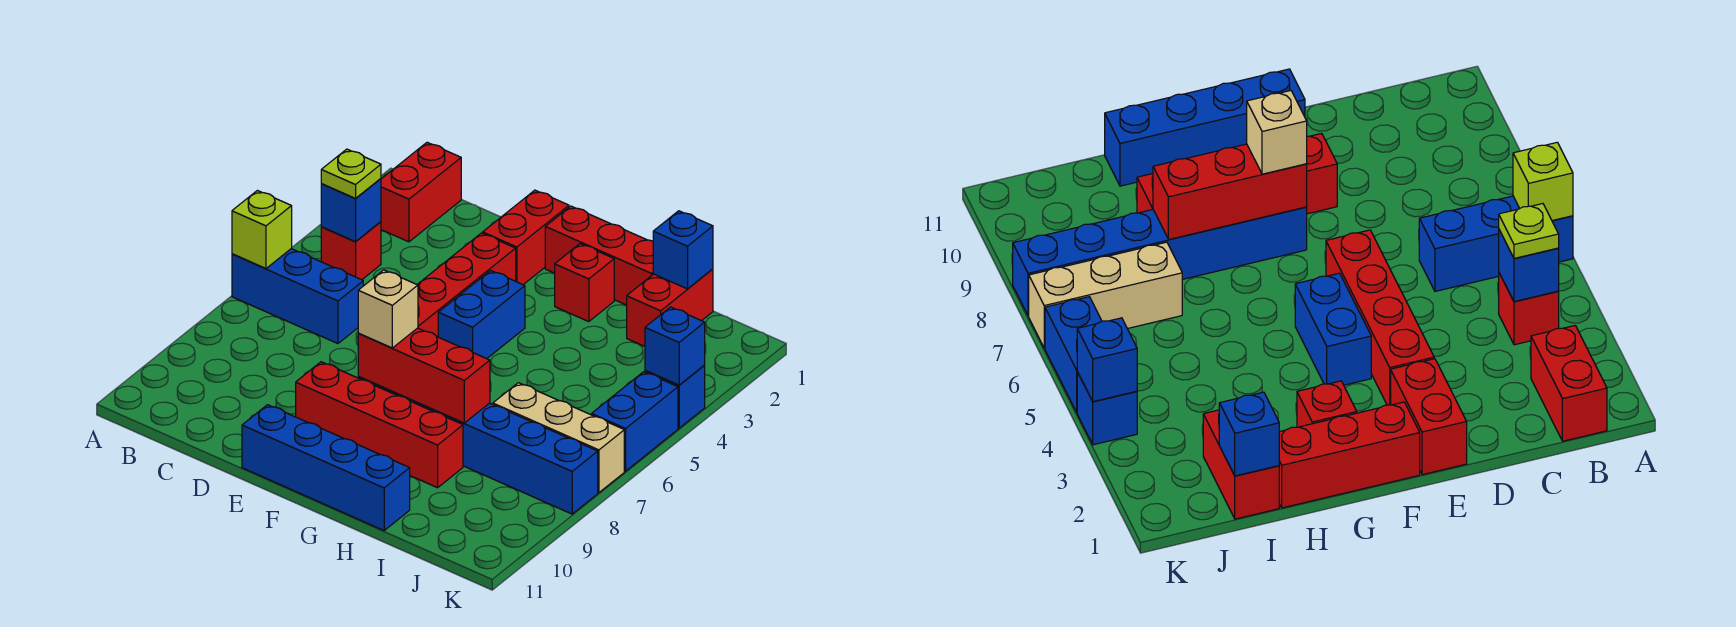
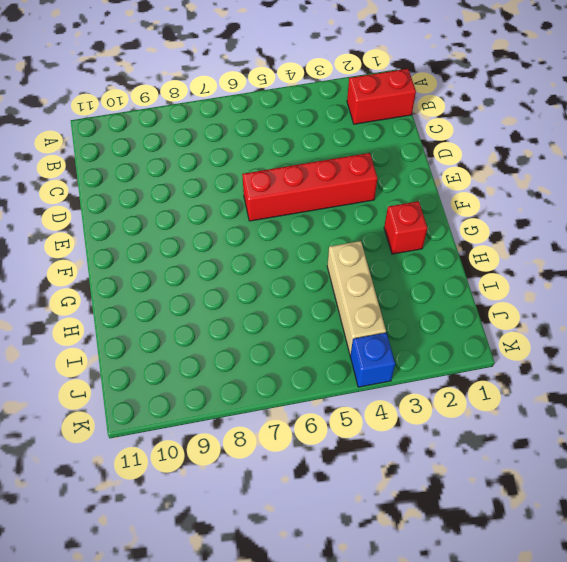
tan 1x3 brick [327,241,386,355] -> tan 1x3 brick moved to [493,383,624,493]
none -> blue 1x3 brick [232,249,363,344]
none -> red 1x1 brick [321,222,381,280]
none -> red 1x2 brick [483,190,569,285]

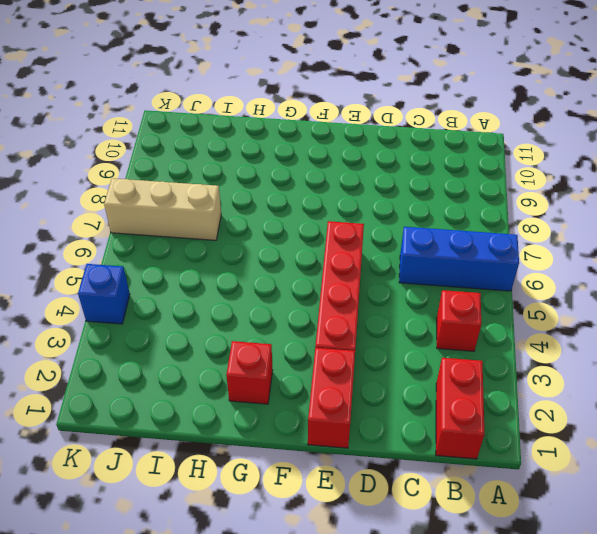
none -> red 1x4 brick [296,362,463,488]
none -> blue 1x4 brick [242,405,410,530]
none -> red 1x3 brick [545,206,653,305]

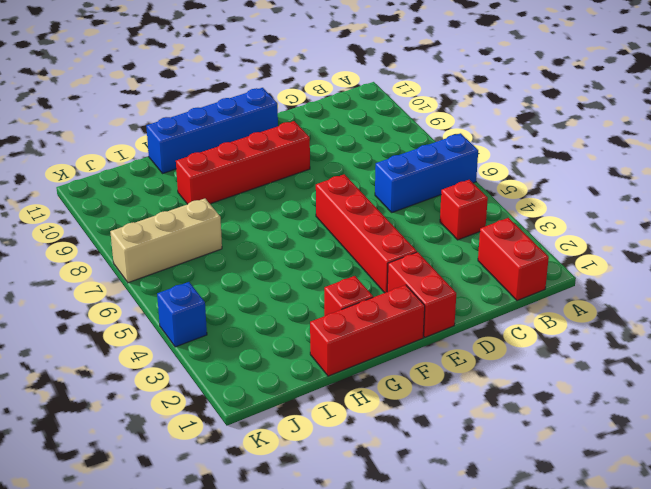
none -> blue 1x2 brick [438,270,525,359]
none -> blue 1x6 brick [358,376,598,514]
none -> red 1x2 brick [627,269,713,346]

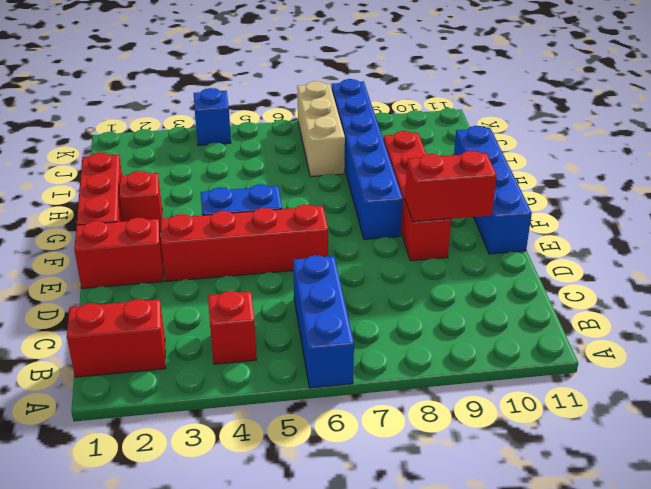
red 1x2 brick [405,151,497,222] -> red 1x2 brick moved to [627,269,713,346]
none -> blue 1x2 brick [592,372,678,471]
none -> lime 1x1 brick [232,191,292,268]
none -> blue 1x1 brick [321,179,381,242]

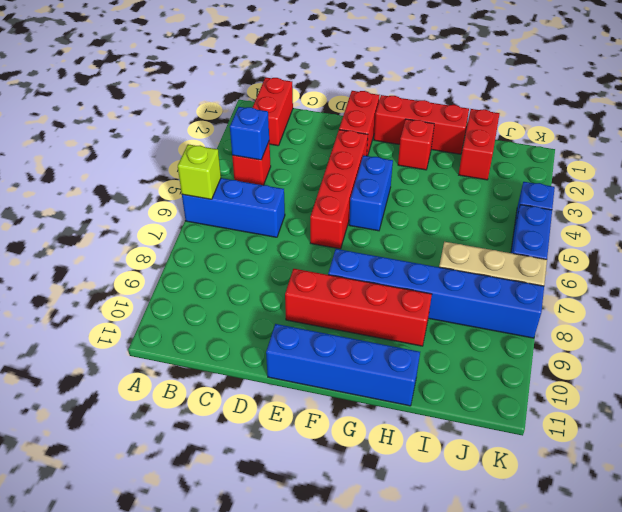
none -> red 1x3 brick [358,328,490,423]
none -> blue 1x1 brick [653,211,713,289]
none -> blue 1x1 brick [645,307,705,385]

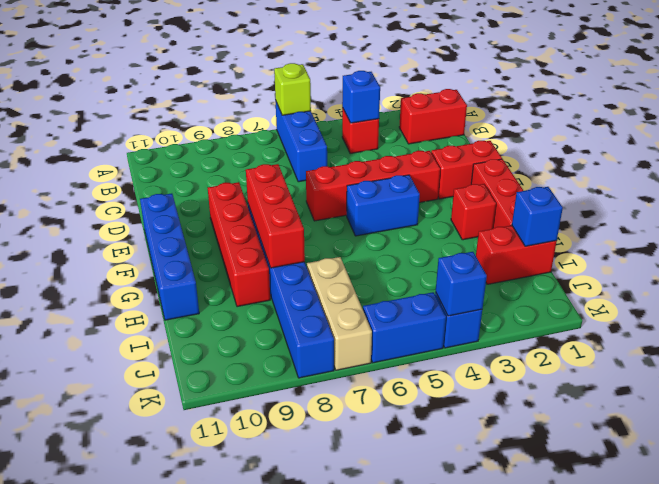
none -> lime 1x1 plate [321,149,381,198]
none -> tan 1x1 brick [358,270,418,348]

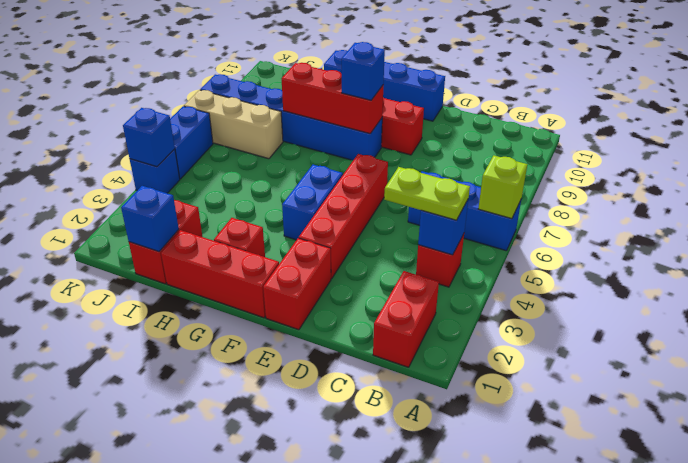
lime 1x2 plate [384,167,470,220] -> lime 1x1 plate [321,149,381,198]
blue 1x1 brick [342,42,385,100] -> tan 1x1 brick [358,270,418,348]

